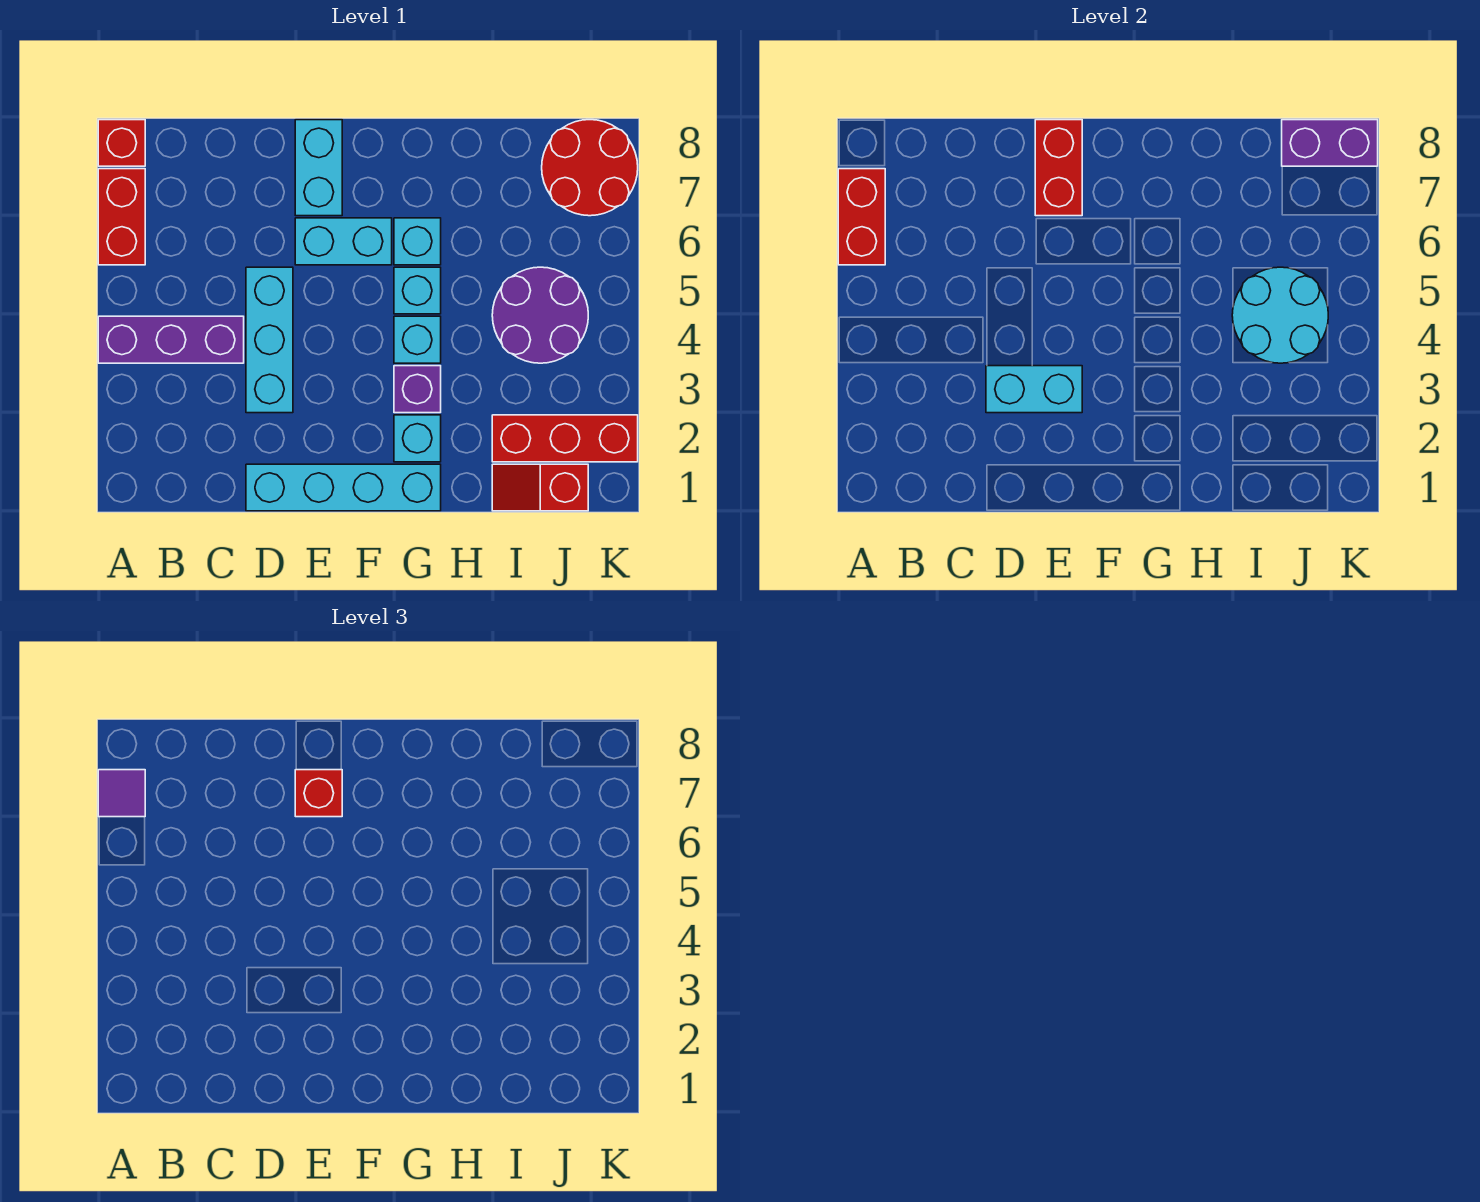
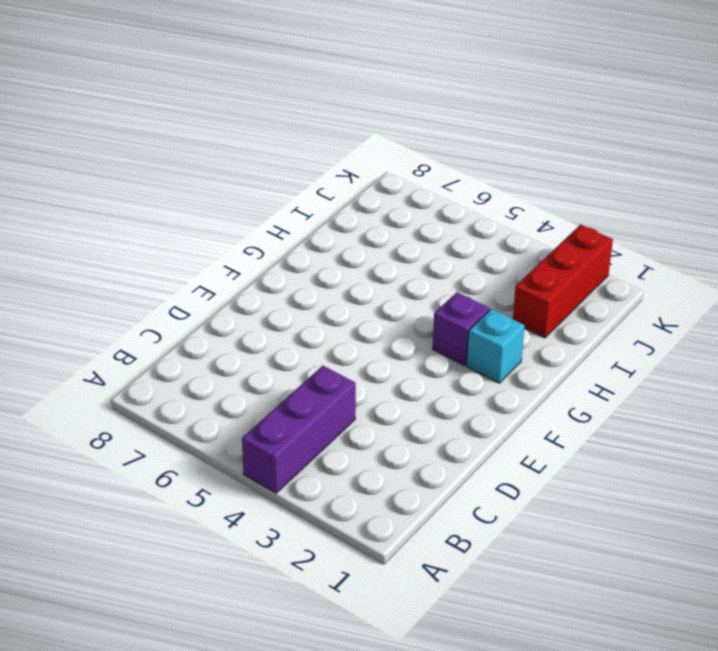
none -> red 1x2 brick [98,169,145,265]
none -> red 1x1 brick [98,120,145,166]
none -> cyan 1x4 brick [246,464,441,511]

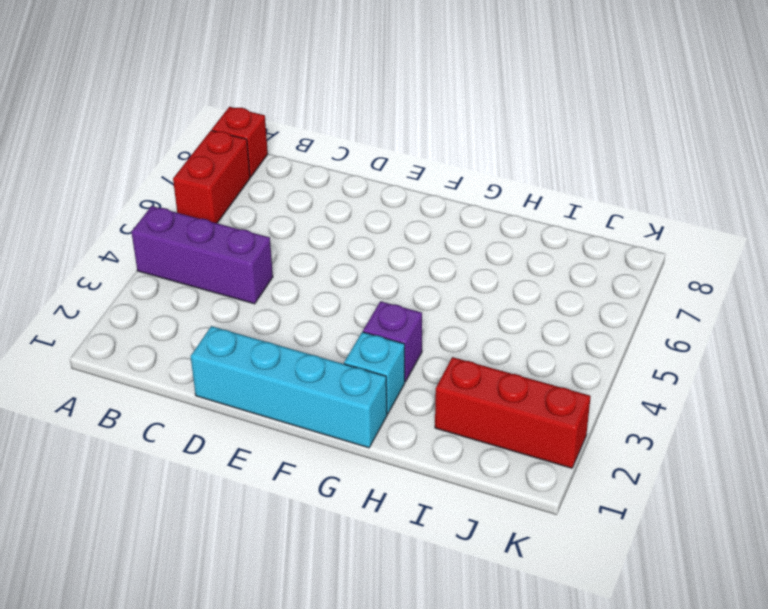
none -> cyan 1x3 brick [246,267,293,413]
none -> cyan 1x2 brick [295,218,392,265]
none -> cyan 1x2 brick [295,120,342,216]

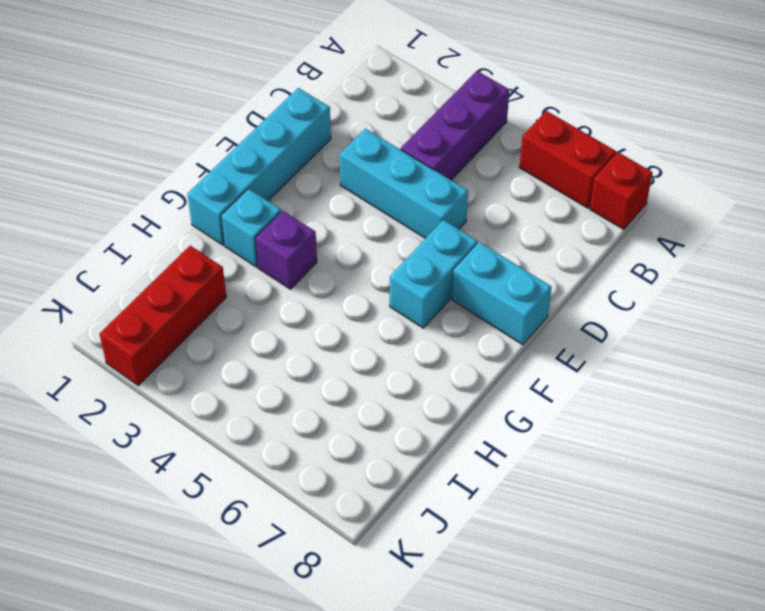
none -> cyan 1x1 brick [394,316,441,363]
none -> cyan 1x1 brick [394,267,441,314]
none -> cyan 1x1 brick [394,218,441,265]

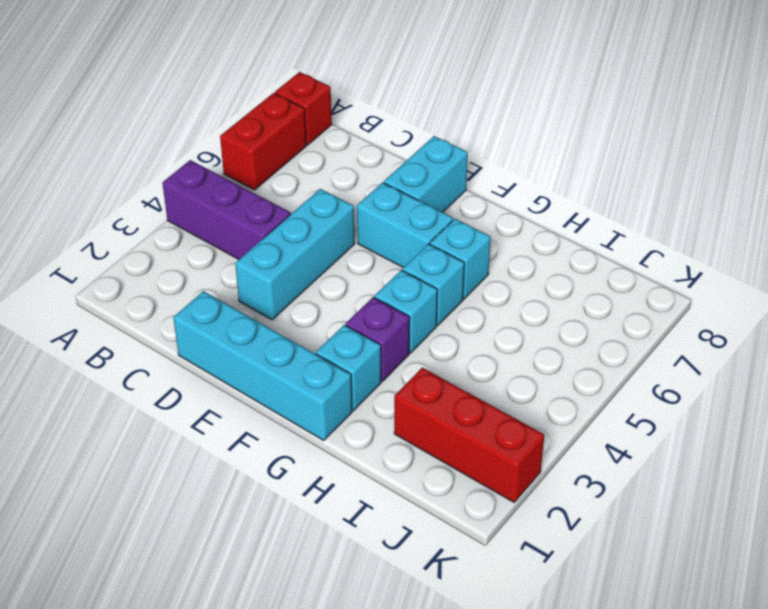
none -> red 1x2 slope [492,464,588,511]
none -> purple 2x2 round brick [492,267,588,363]
none -> red 2x2 round brick [542,120,638,216]

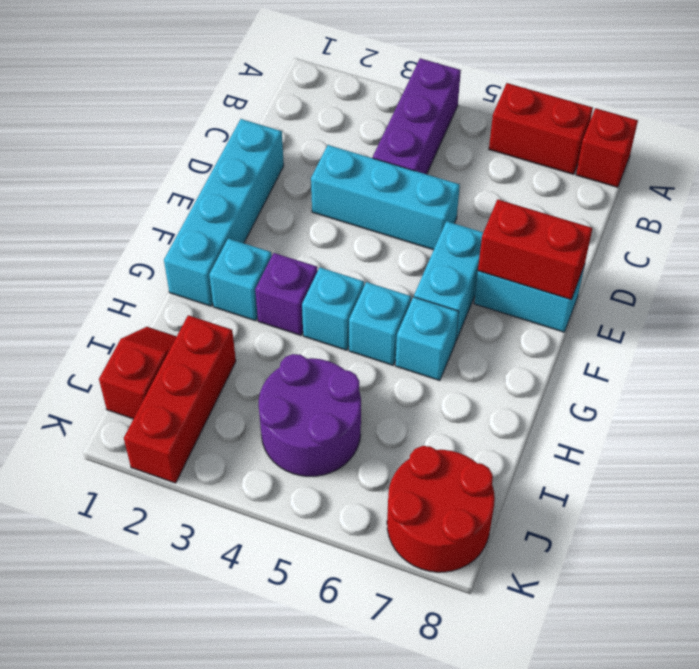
none -> red 1x2 brick [838,169,885,265]
none -> cyan 1x2 brick [986,366,1082,413]
none -> cyan 2x2 round brick [1232,267,1328,363]

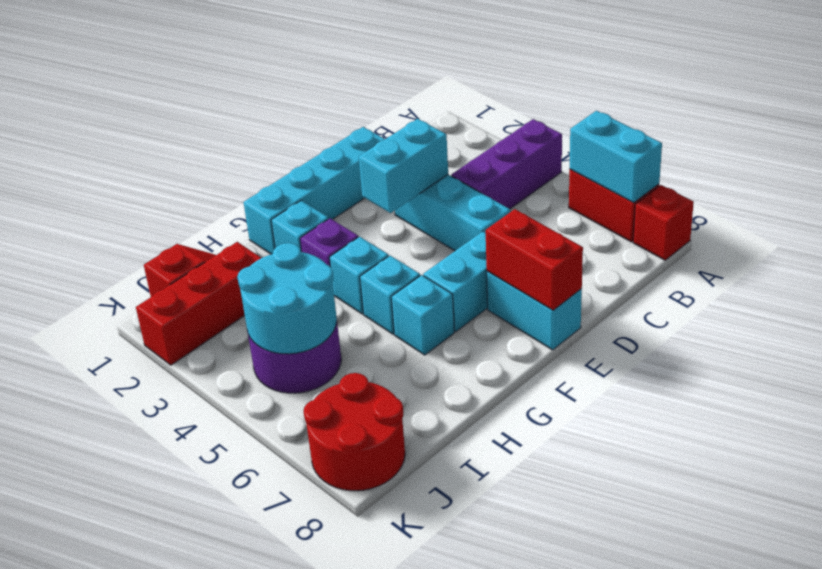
cyan 1x2 brick [570,111,662,203] -> red 1x2 brick [838,169,885,265]
none -> purple 1x2 brick [1282,120,1378,166]
none -> purple 1x1 tile [98,770,145,817]
none -> red 1x1 brick [295,770,342,817]

